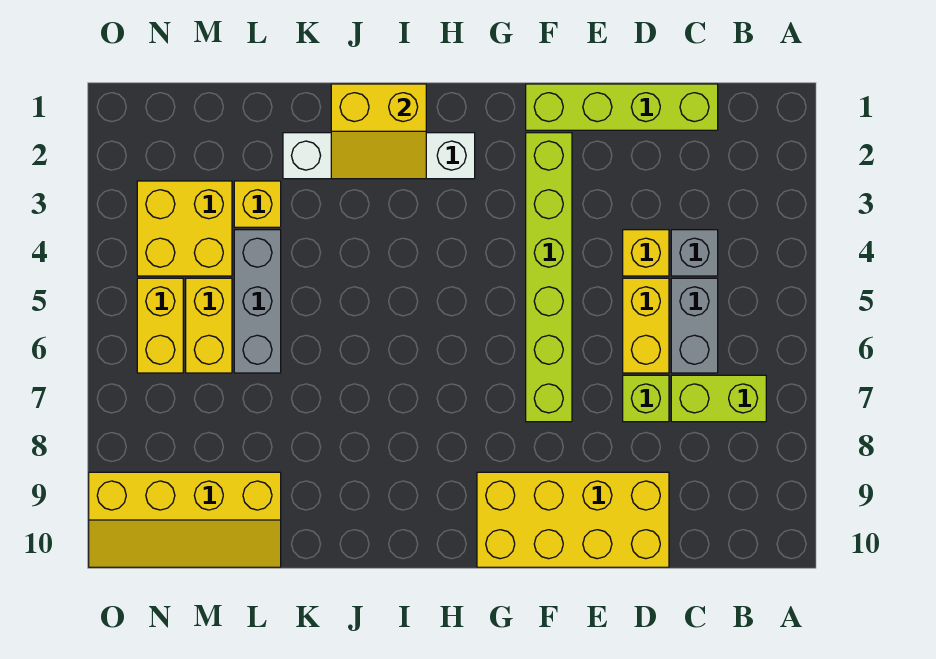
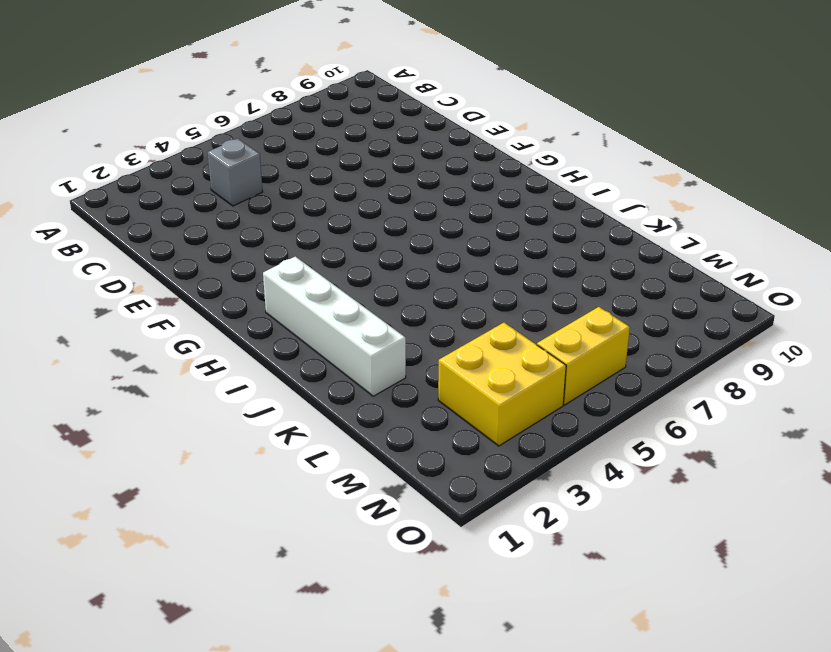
none -> lime 1x2 brick [671,375,766,422]
none -> lime 1x4 brick [526,84,718,130]
none -> grey 1x2 brick [671,278,718,373]

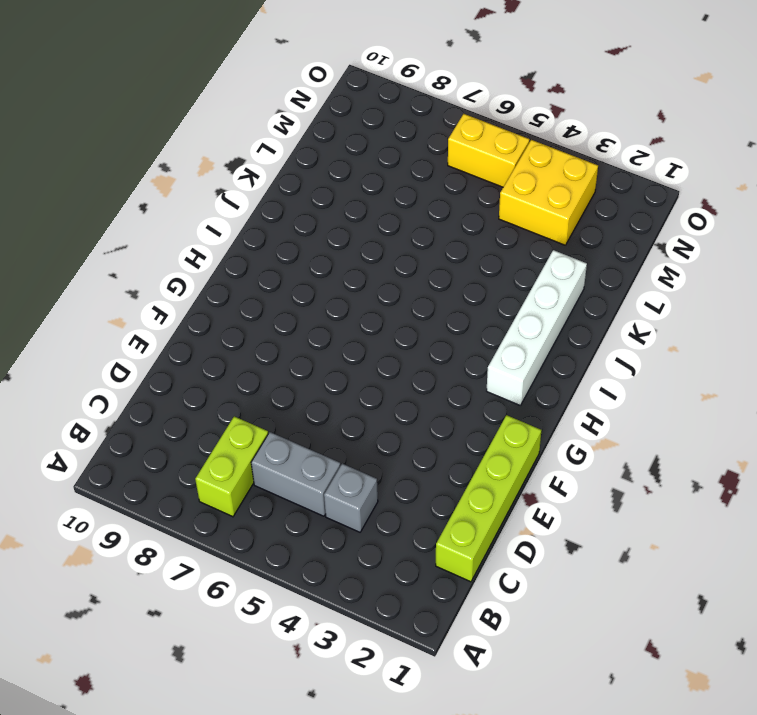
none -> yellow 1x1 brick [623,230,669,276]
none -> yellow 1x2 brick [623,278,669,373]
none -> lime 1x1 brick [623,375,669,422]

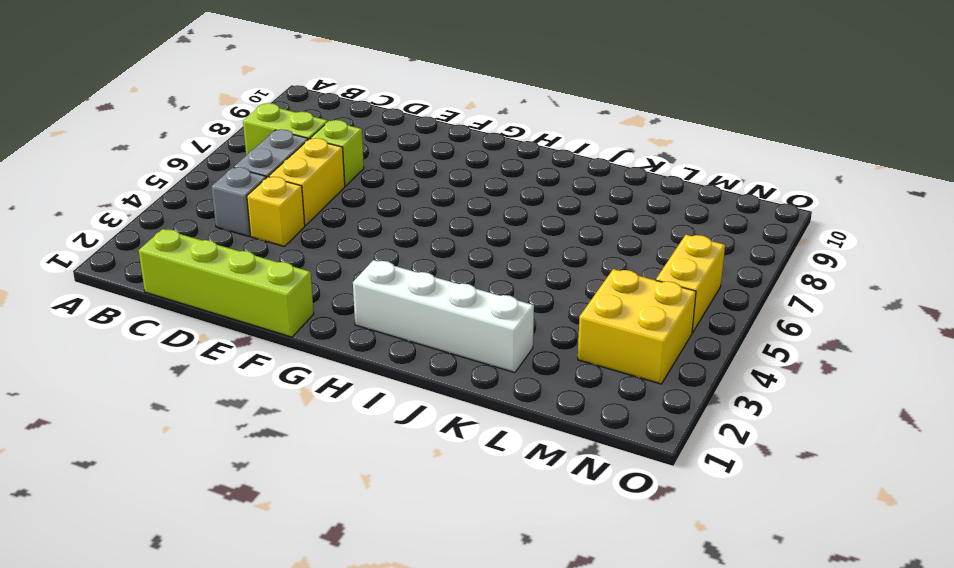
none -> yellow 2x4 brick [477,472,669,567]
none -> lime 1x6 brick [526,133,572,422]
none -> yellow 1x1 brick [234,181,281,227]

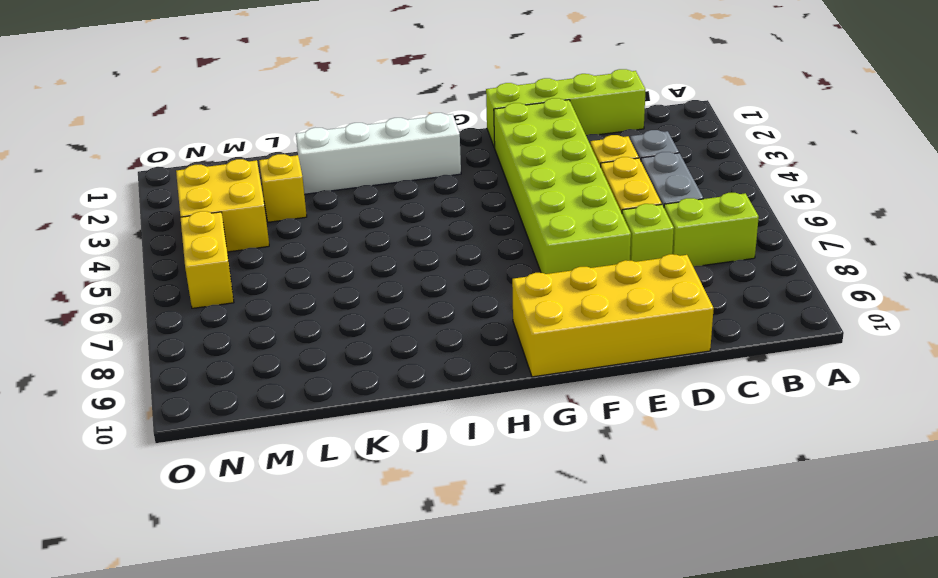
lime 2x6 brick [494,98,631,274] -> lime 1x6 brick [526,133,572,422]
none -> grey 1x3 brick [234,230,281,373]
none -> yellow 2x4 slope [89,472,281,567]
none -> yellow 1x2 brick [186,278,232,373]

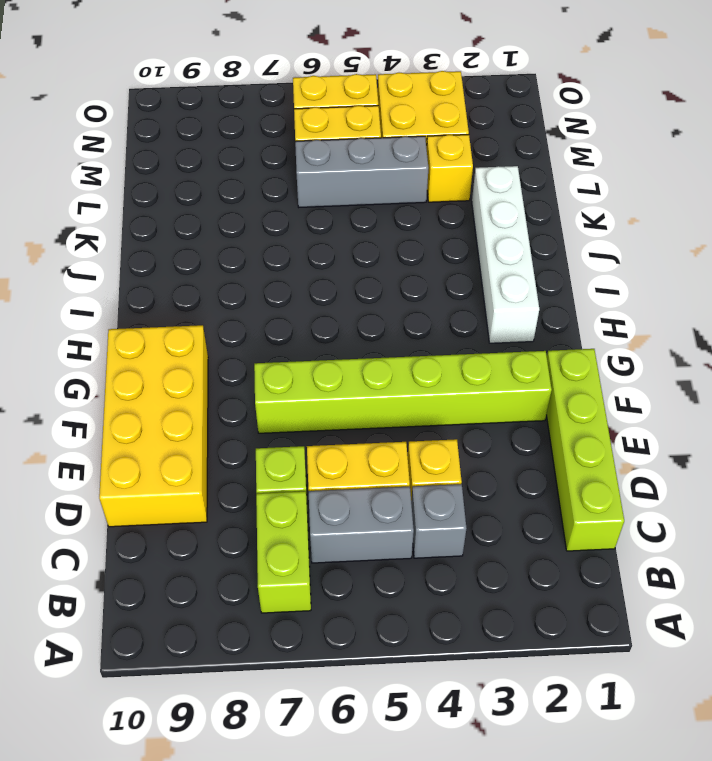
none -> yellow 2x4 slope [89,472,281,567]
none -> yellow 2x2 slope [331,84,426,179]

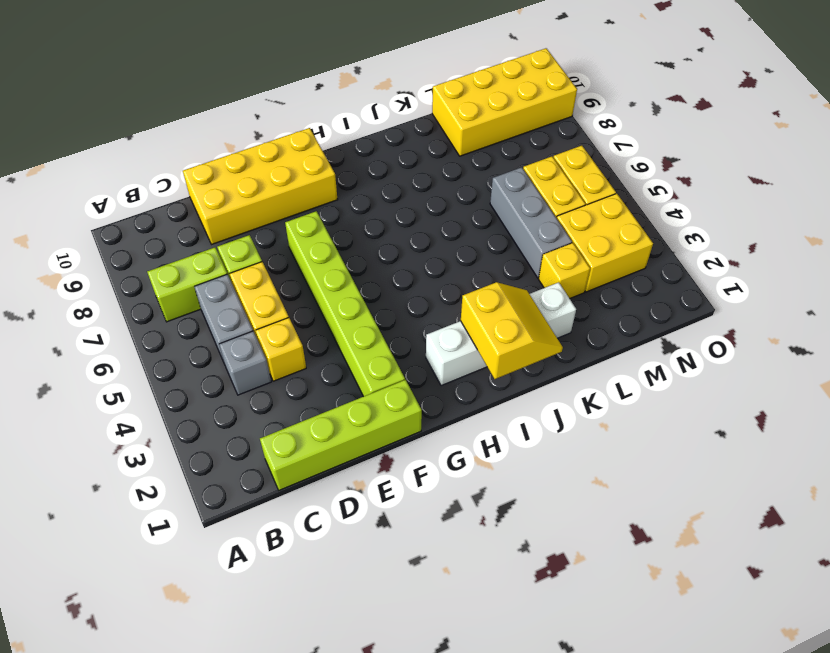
yellow 2x2 slope [461,282,563,379] -> yellow 2x2 slope turned to [331,84,426,179]
yellow 2x4 brick [432,48,577,156] -> yellow 2x4 slope [89,472,281,567]

